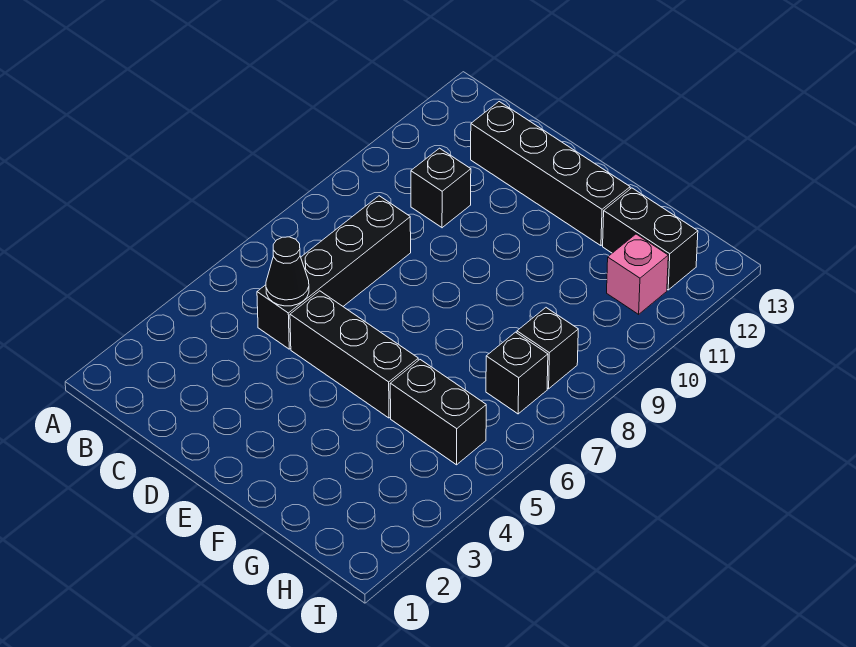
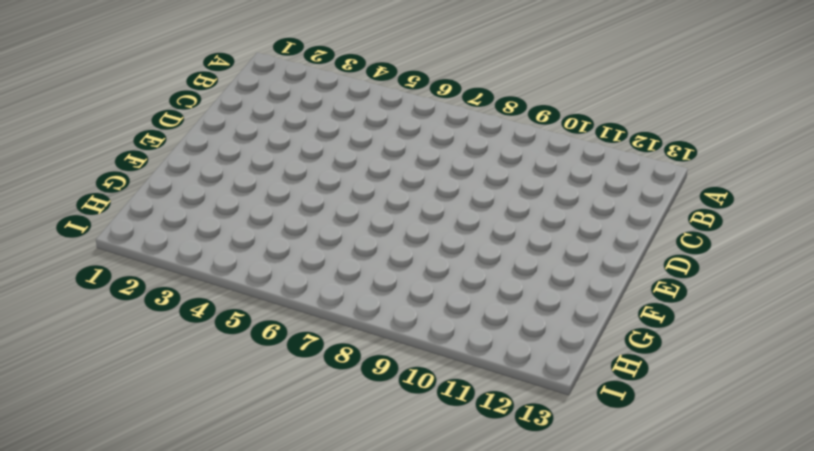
none -> black 1x4 brick [257,196,411,349]
none -> black 1x1 brick [411,148,471,228]

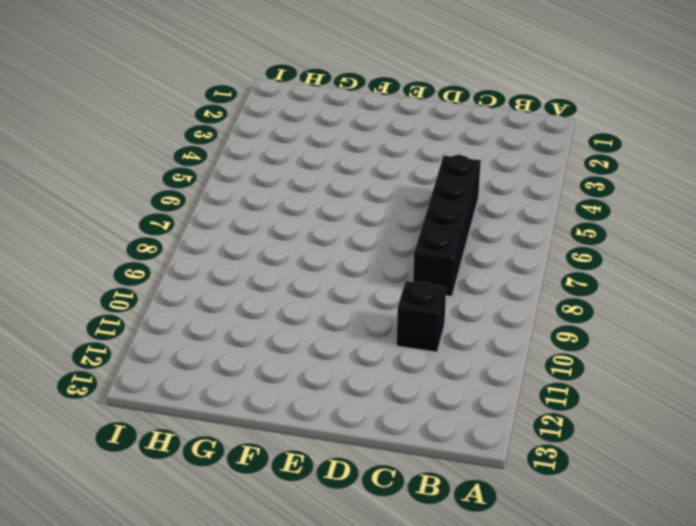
none -> black 1x4 brick [471,102,630,246]
none -> black 1x3 brick [290,291,418,418]

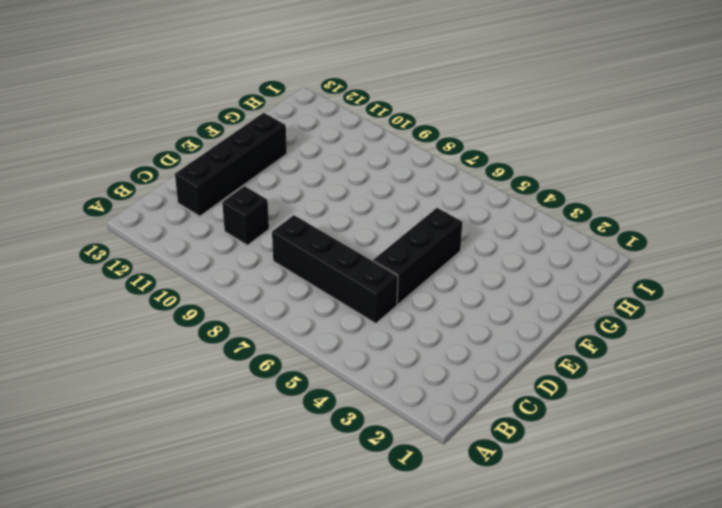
none -> black 1x2 brick [390,360,486,465]
none -> black 1x2 brick [603,188,698,290]

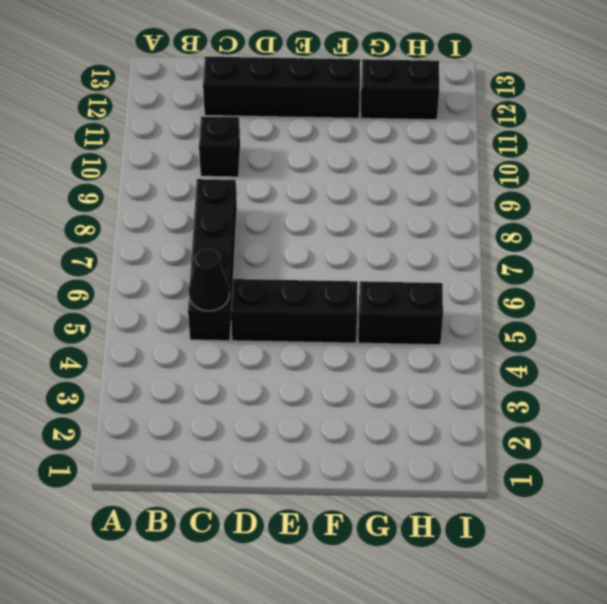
none -> black 1x1 brick [486,332,548,414]
none -> black 1x1 brick [517,308,578,389]

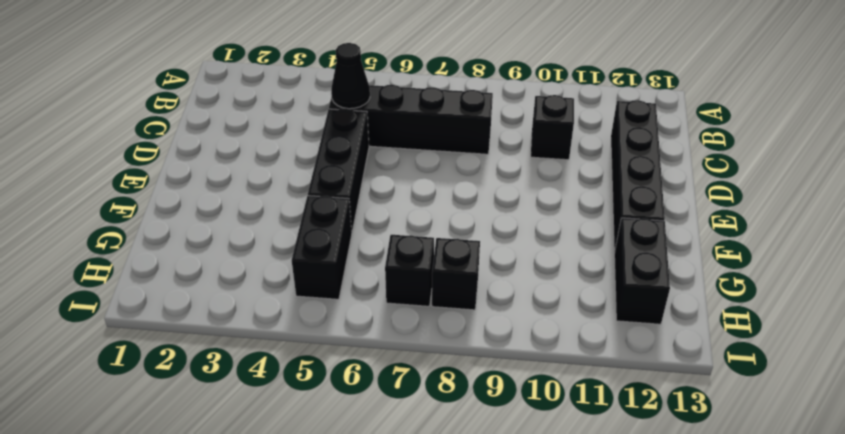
none -> pink 1x1 brick [607,234,668,314]

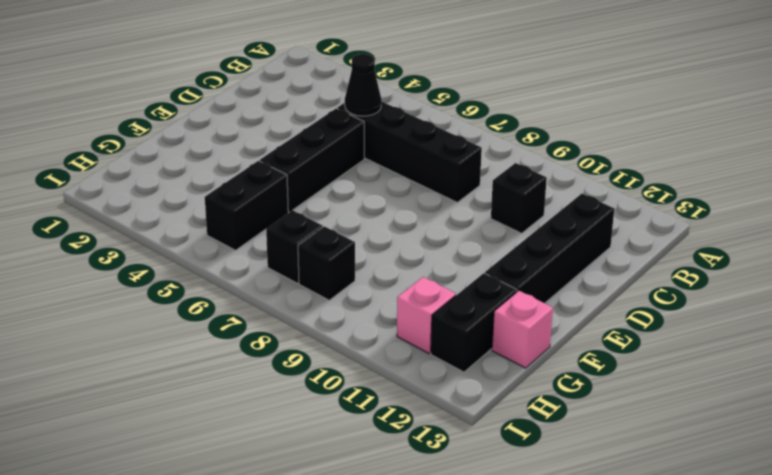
pink 1x1 brick [492,291,553,368] -> none

